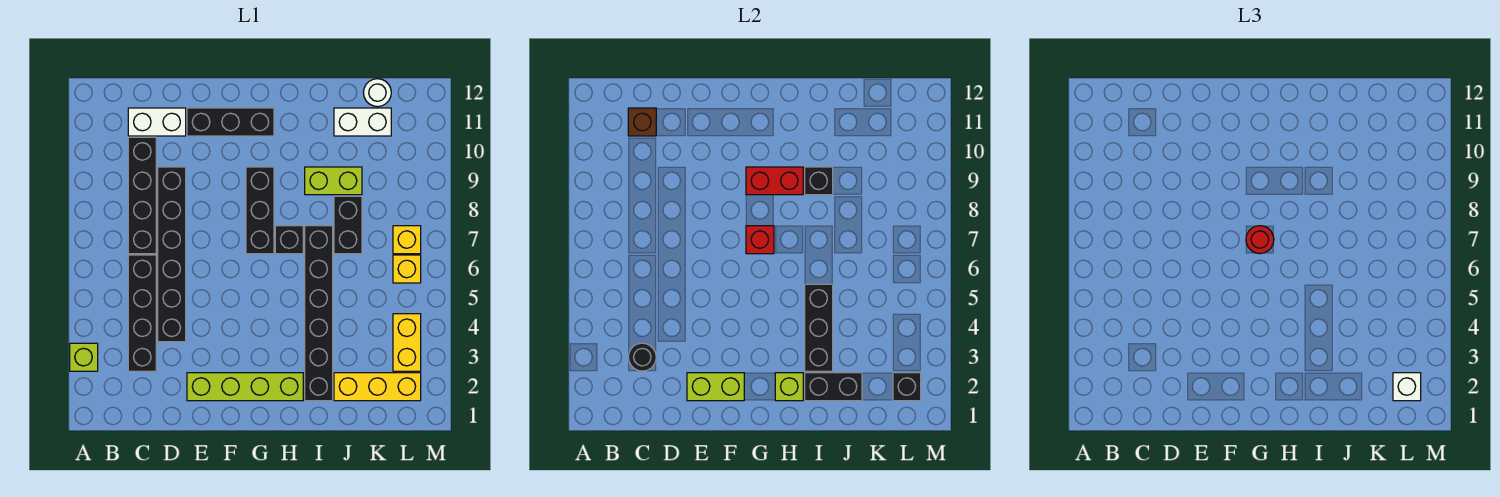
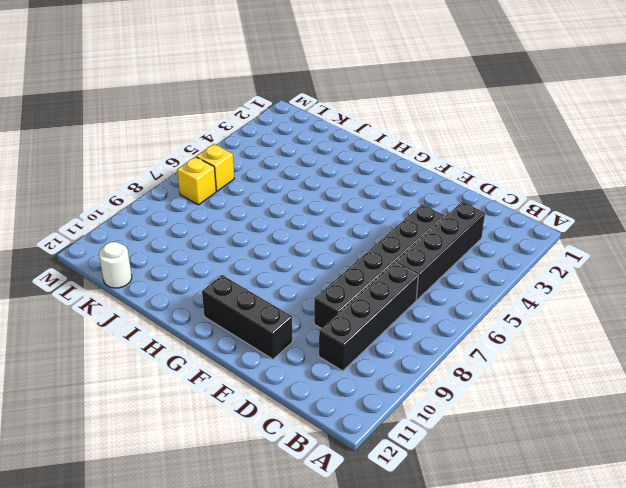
none -> lime 1x1 brick [70,343,98,371]
none -> white 1x2 brick [128,108,186,136]
none -> lime 1x4 brick [187,373,303,401]
none -> black 1x3 brick [246,167,274,254]

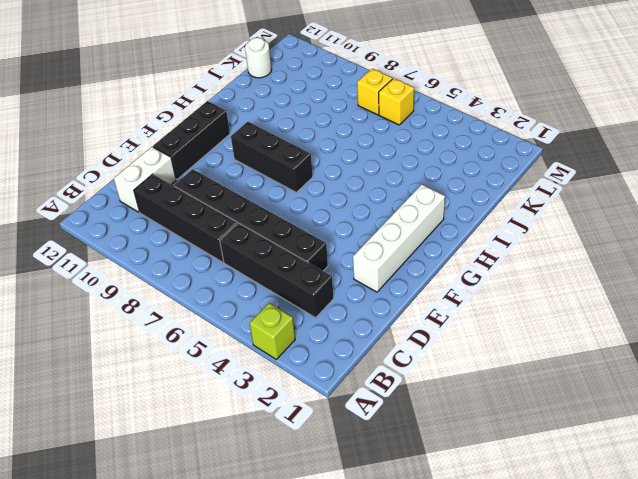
white 1x4 brick [353,184,445,292] -> lime 1x4 brick [187,373,303,401]
none -> black 1x1 brick [275,226,303,254]
none -> black 1x6 brick [305,226,333,401]
none -> lime 1x2 brick [305,167,362,195]
none -> yellow 1x3 brick [334,373,421,401]

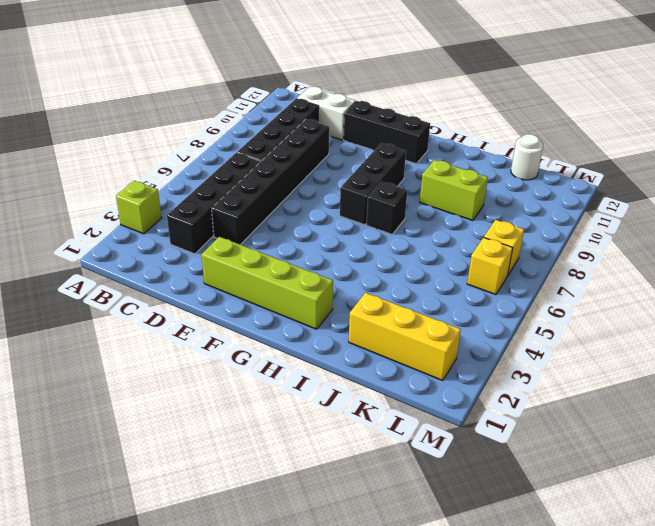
none -> black 1x6 brick [305,226,333,401]
none -> black 1x2 brick [334,196,362,254]
none -> white 1x2 brick [334,108,391,136]
none -> yellow 1x2 brick [393,314,421,371]

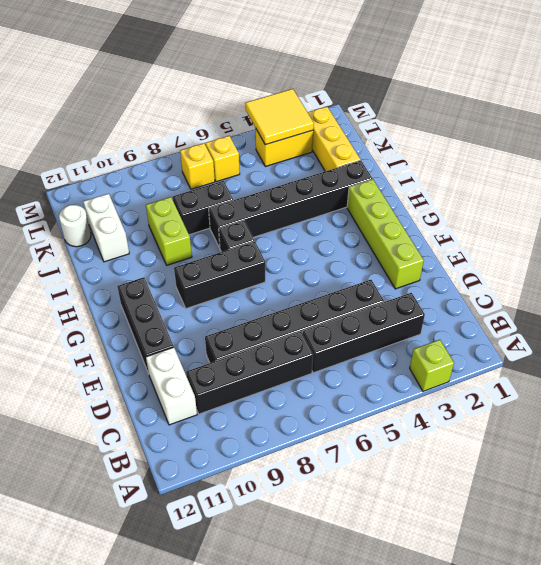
yellow 2x2 tile [245,89,314,145] -> none
none -> black 1x1 round brick [628,343,656,371]
none -> brown 1x1 brick [628,108,656,136]
none -> lime 1x2 brick [687,373,744,401]
none -> red 1x1 brick [746,226,774,254]

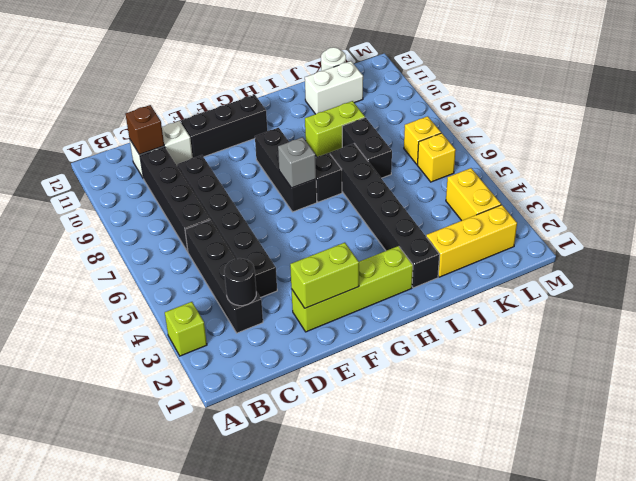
grey 1x1 brick [278,137,316,188] -> red 1x1 brick [746,226,774,254]
none -> red 1x2 brick [746,167,803,195]
none -> lime 1x1 brick [775,373,803,401]
none -> black 1x2 brick [805,373,862,401]
none -> black 1x3 brick [805,284,833,371]

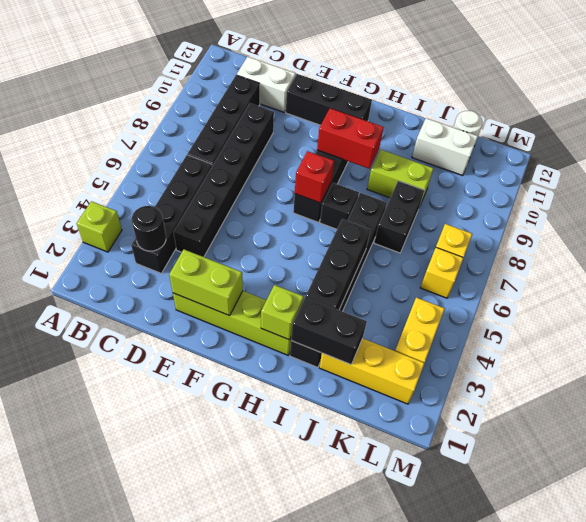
none -> brown 1x1 brick [628,108,656,136]
none -> black 1x1 brick [805,167,833,195]
none -> black 1x1 brick [893,373,921,401]
none -> red 1x1 round brick [1246,226,1274,254]

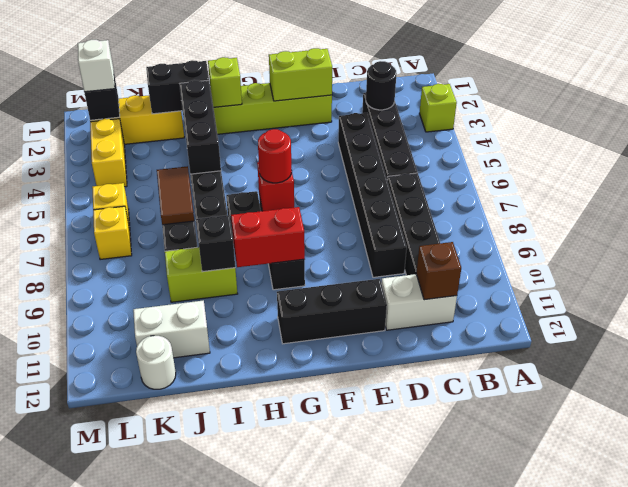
brown 1x2 tile [157,166,194,225] -> none

